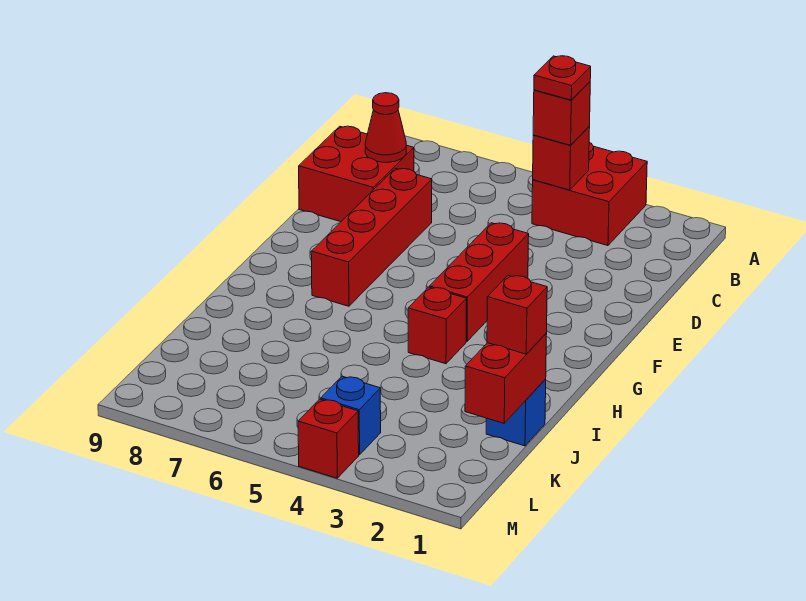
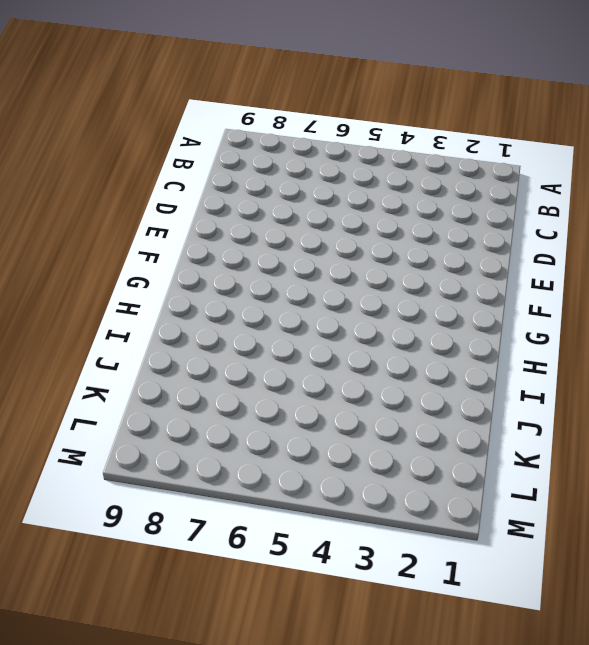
none -> red 2x2 brick [532,143,647,246]
none -> red 2x2 brick [299,126,414,222]
none -> red 1x4 brick [311,168,432,306]

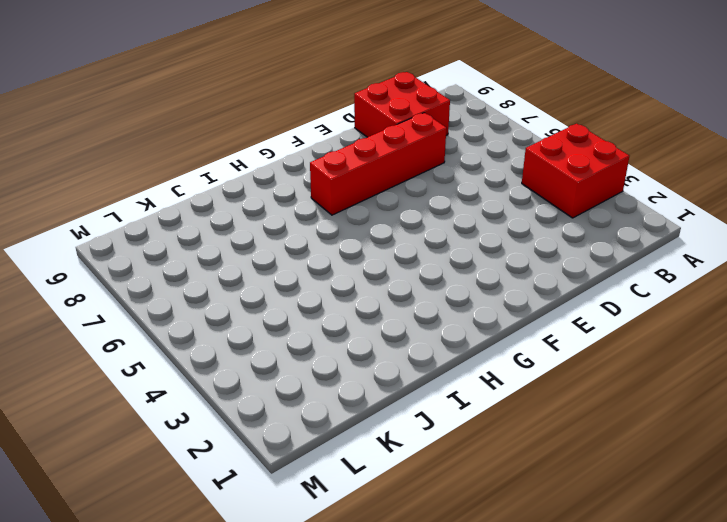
none -> red 1x3 brick [430,223,529,342]
none -> red 1x1 brick [408,287,466,364]
none -> blue 1x1 brick [486,379,546,446]

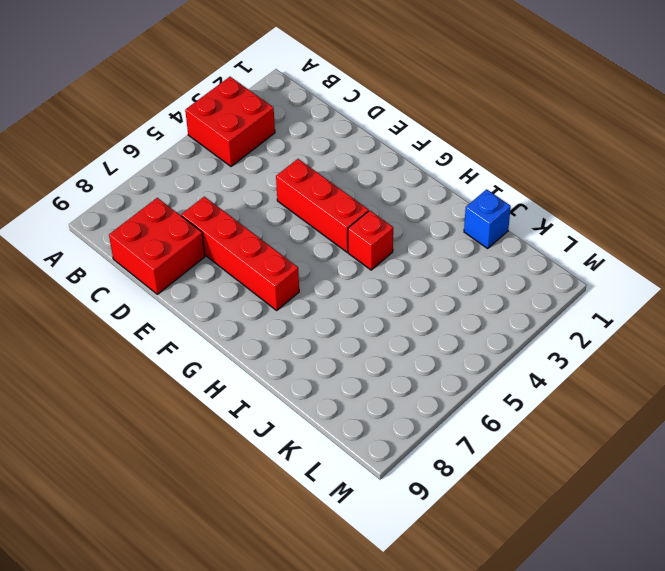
none -> blue 1x1 brick [321,376,381,455]
none -> red 1x1 brick [298,399,359,478]
none -> red 1x1 brick [533,127,590,190]

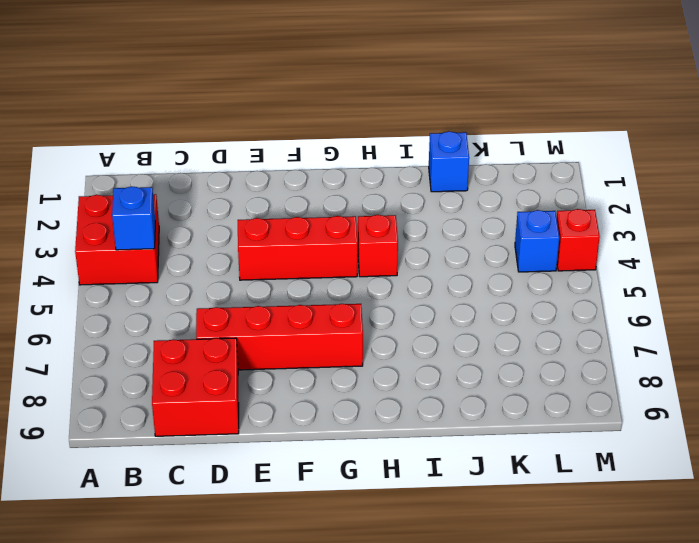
blue 1x1 brick [112,186,155,250] -> red 1x1 brick [533,127,590,190]
none -> red 1x1 cone [365,93,406,162]
none -> red 1x2 brick [465,333,547,423]
none -> red 1x1 brick [533,82,590,145]

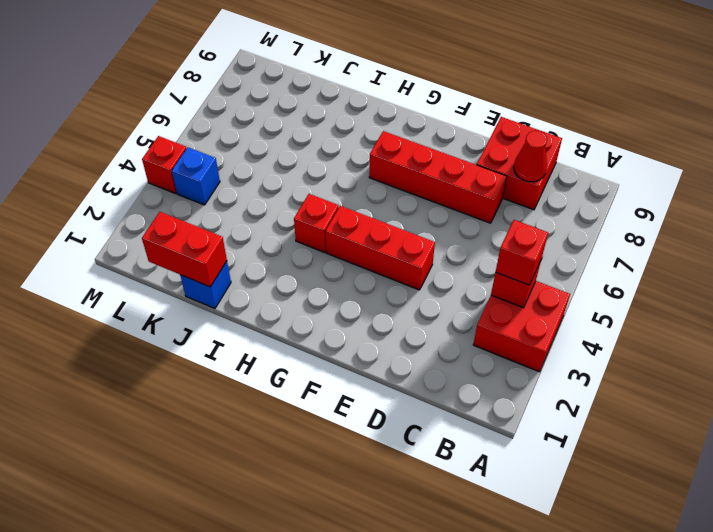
none -> red 1x1 brick [487,275,547,354]
none -> red 1x1 plate [534,56,591,100]

